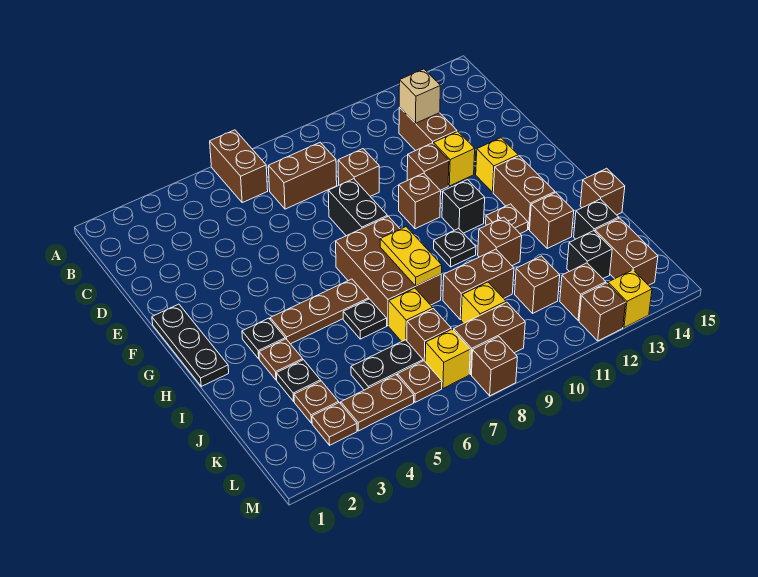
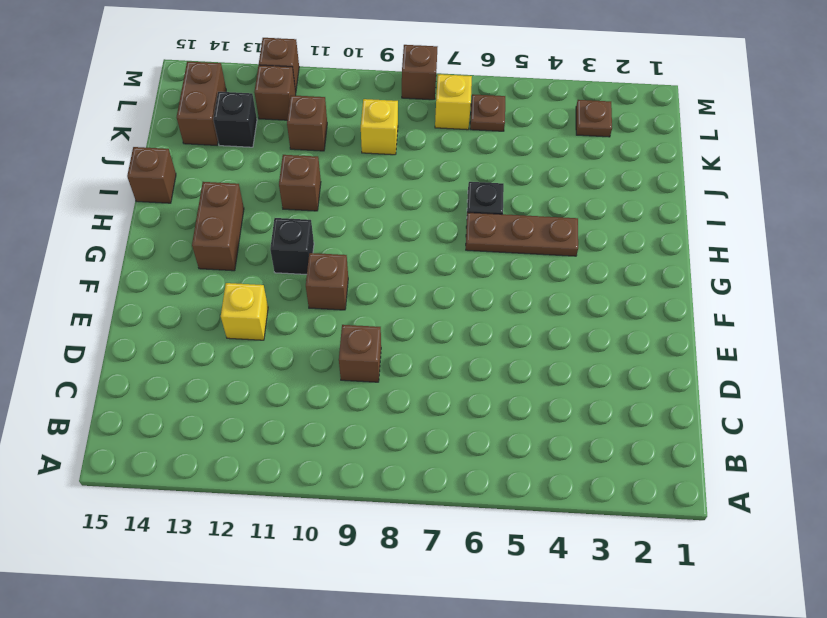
none -> brown 1x2 brick [210,130,268,203]
none -> brown 1x2 brick [268,142,337,209]
none -> brown 1x2 brick [399,107,457,151]
none -> black 1x2 brick [328,179,388,236]

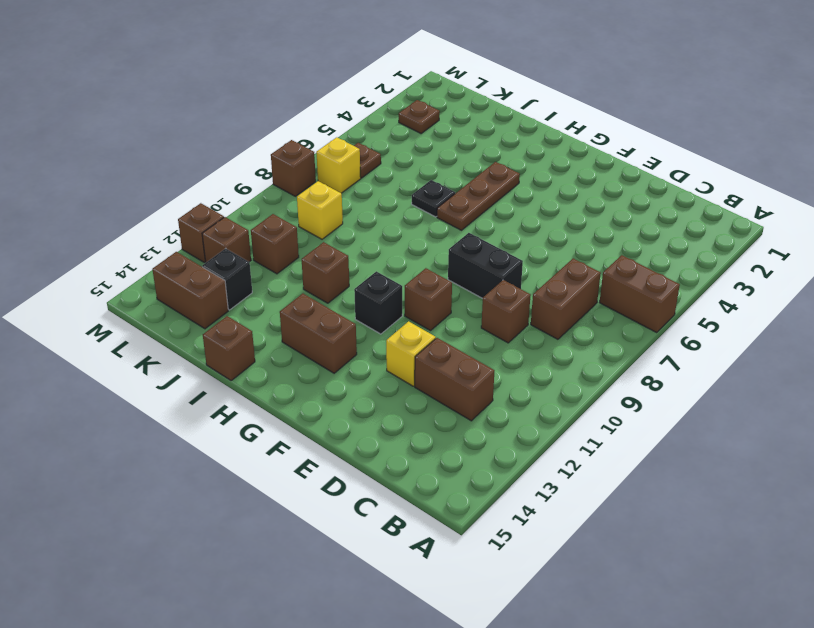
none -> brown 1x1 brick [407,143,449,190]
none -> black 1x3 plate [152,304,229,386]
none -> yellow 1x1 brick [476,138,518,192]
none -> brown 2x3 brick [336,216,441,326]

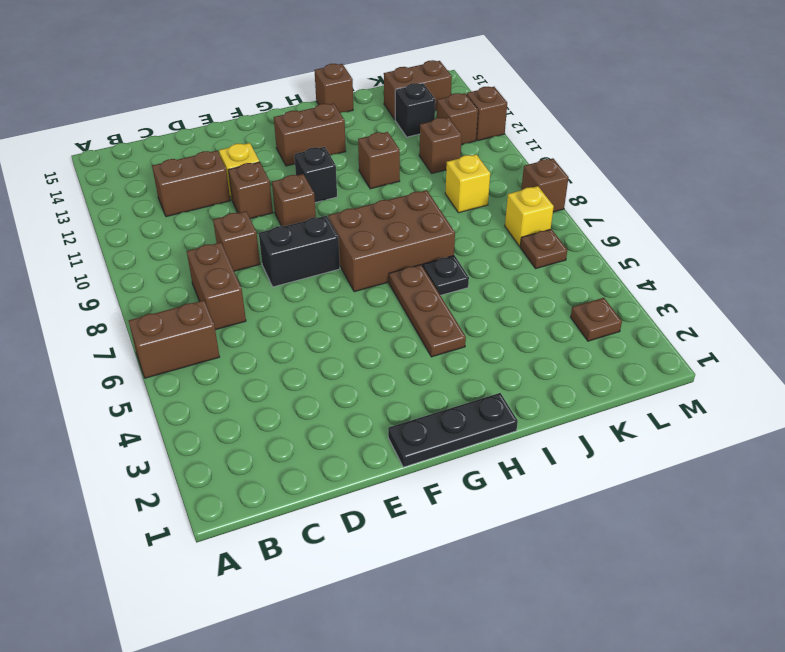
none -> yellow 1x1 brick [476,138,518,192]
none -> black 1x1 plate [242,318,285,359]
none -> black 1x1 plate [434,229,476,267]
none -> brown 1x1 plate [486,204,528,234]

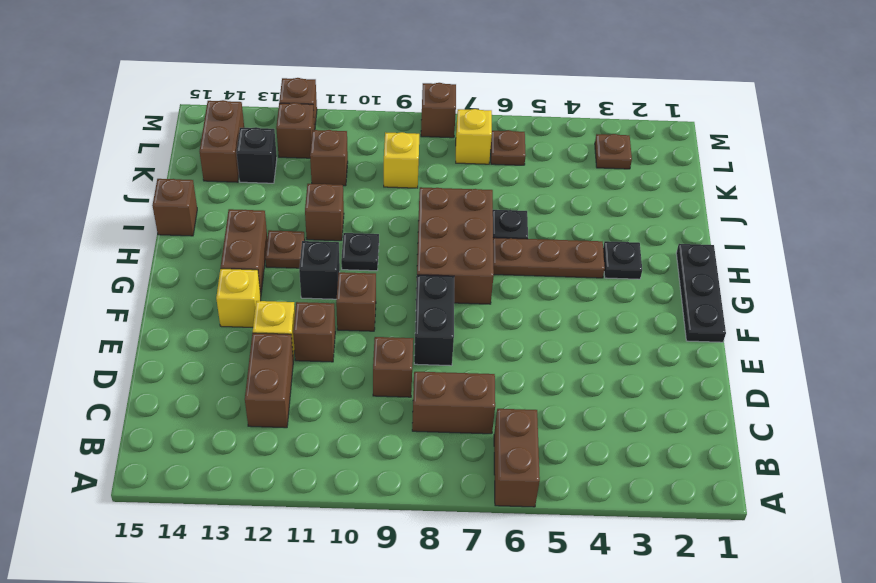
none -> brown 1x1 plate [259,339,303,380]
none -> brown 1x1 brick [530,193,574,249]
none -> black 1x1 plate [276,360,321,401]
none -> yellow 1x1 brick [389,288,433,341]

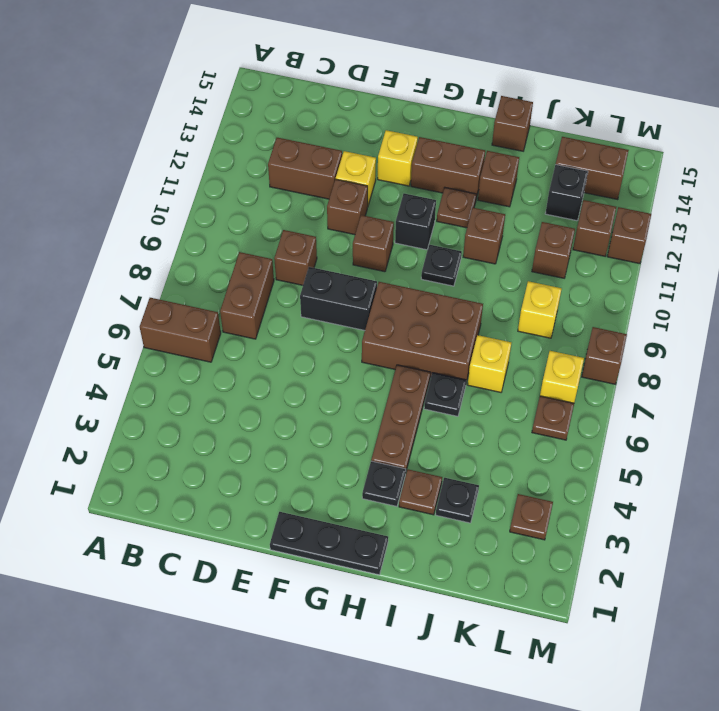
none -> brown 1x2 brick [443,249,514,320]
none -> black 1x1 brick [574,199,619,239]
none -> brown 1x1 plate [294,381,339,423]
none -> black 1x2 plate [351,340,423,390]

